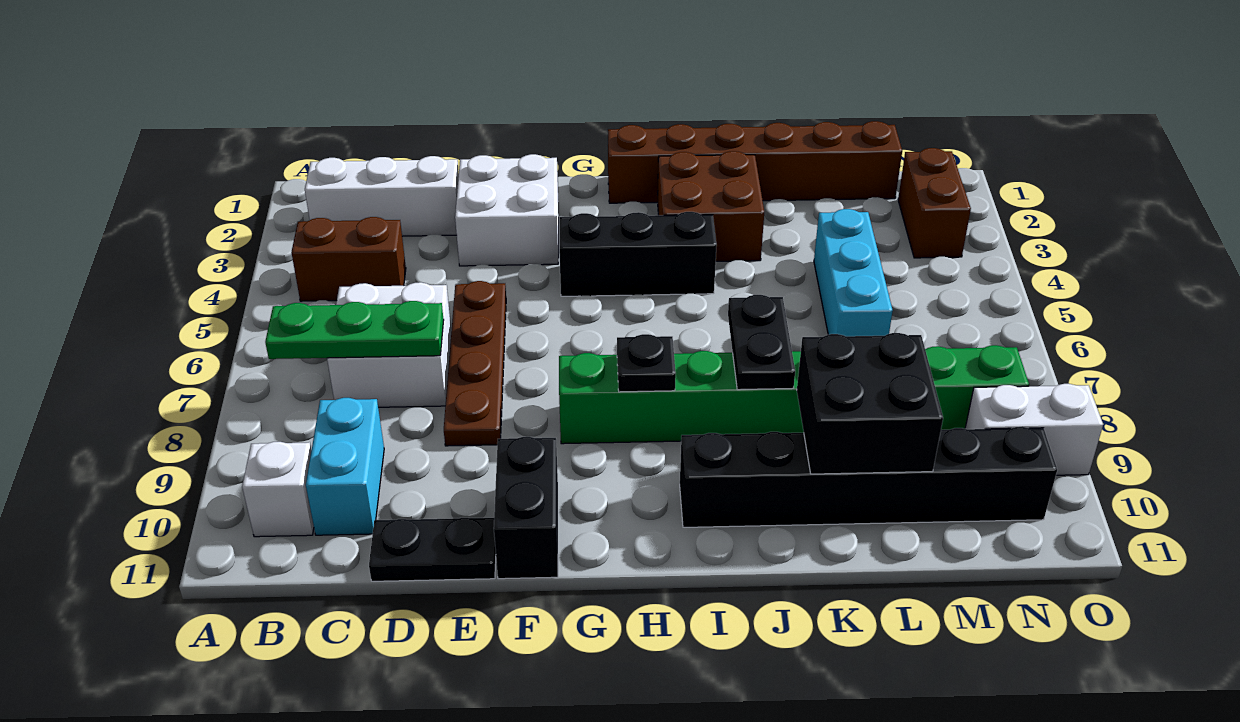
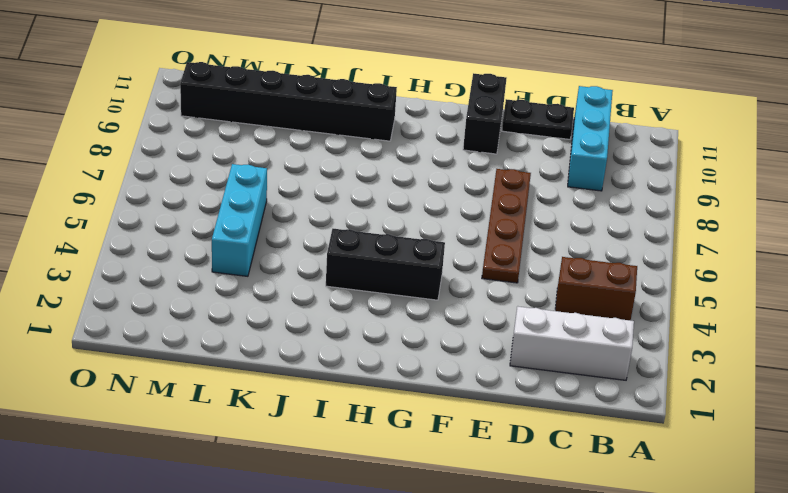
cyan 1x3 brick [568,86,613,191] -> cyan 1x2 brick [306,398,384,535]
none -> white 1x1 brick [242,442,314,537]
none -> white 2x2 brick [327,282,451,407]
none -> white 2x2 brick [455,154,559,266]

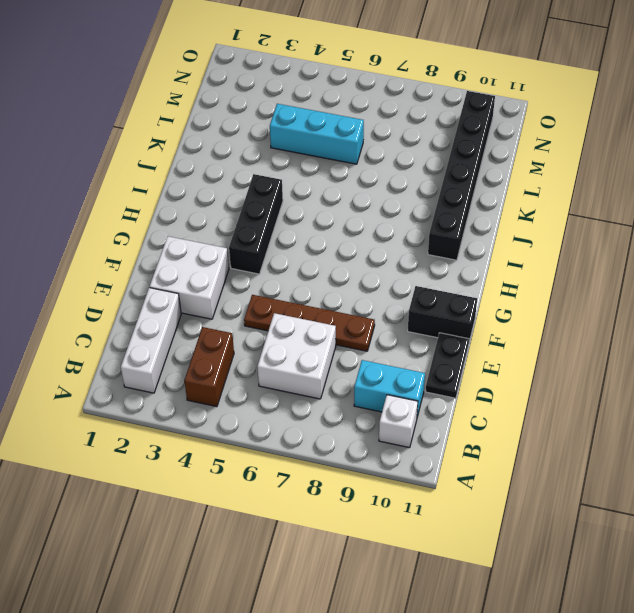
none -> green 1x8 brick [559,345,1029,444]
none -> brown 1x6 brick [608,121,902,203]
none -> brown 2x2 brick [658,151,764,261]

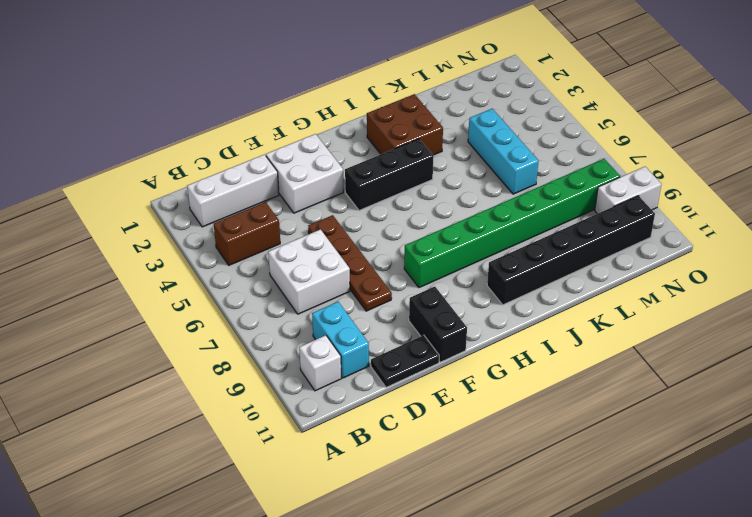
none -> brown 1x6 brick [608,121,902,203]
none -> brown 1x2 brick [898,148,971,258]
none -> green 1x3 plate [265,301,444,359]

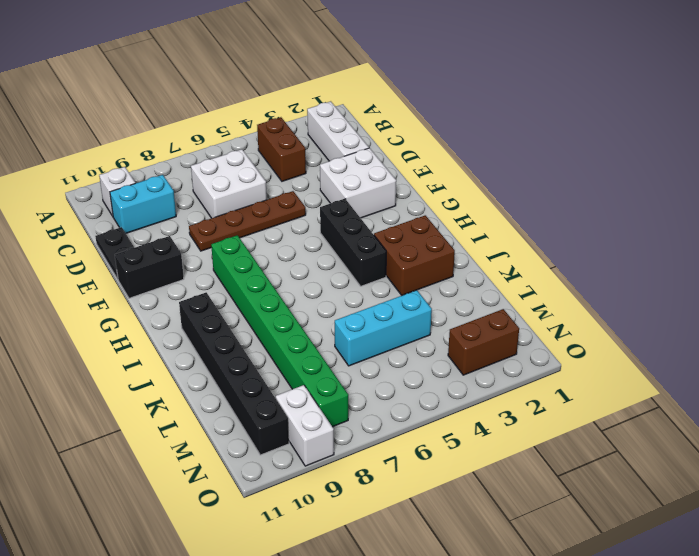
none -> brown 1x6 brick [608,121,902,203]
none -> green 1x3 plate [265,301,444,359]
none -> black 1x1 plate [617,334,676,392]

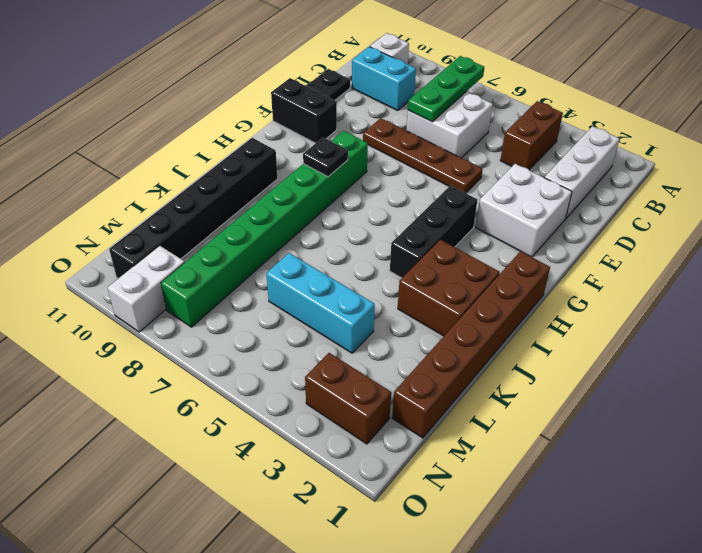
none -> black 1x2 plate [728,295,795,390]
none -> black 2x2 brick [797,333,943,474]

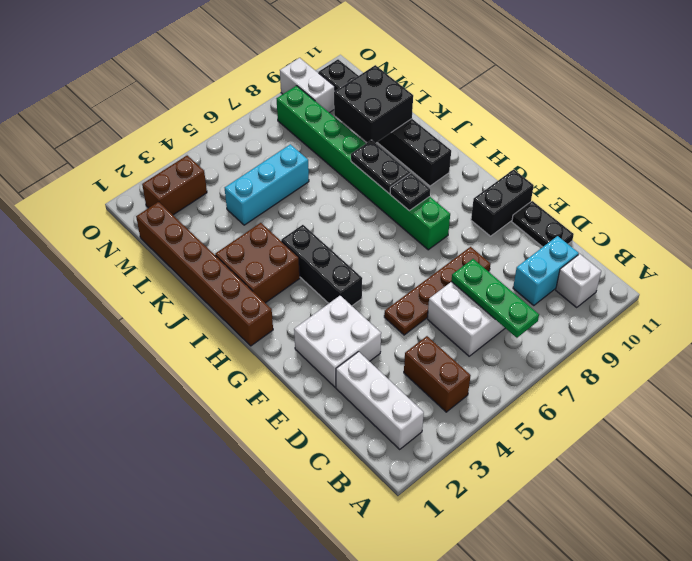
black 1x2 plate [351,140,410,193] -> black 1x2 plate turned to [728,295,795,390]

